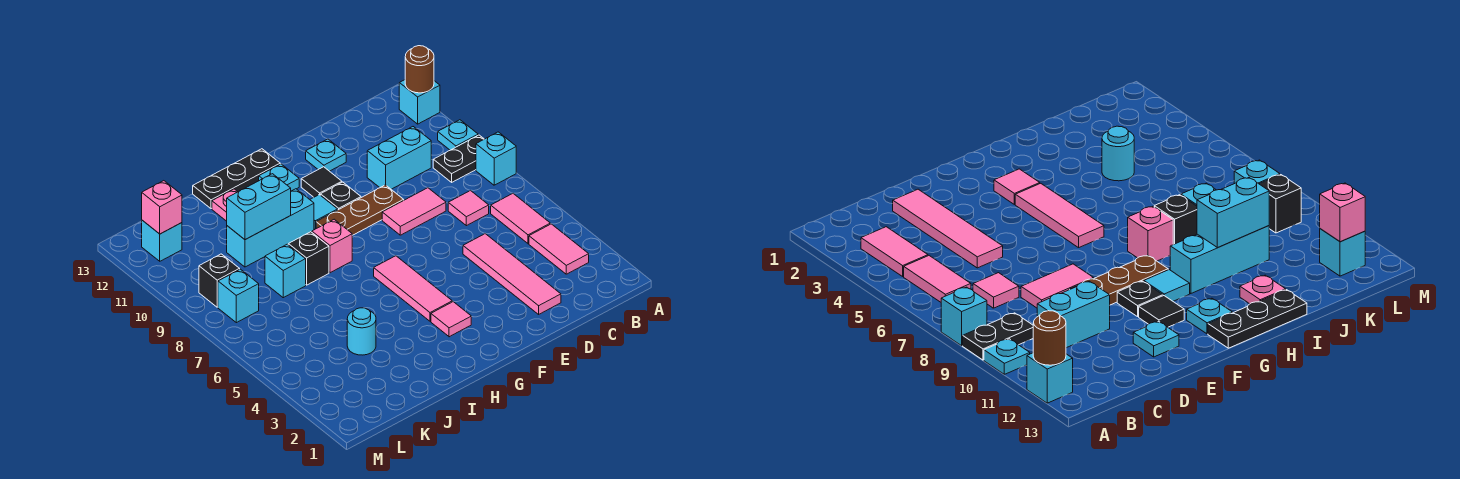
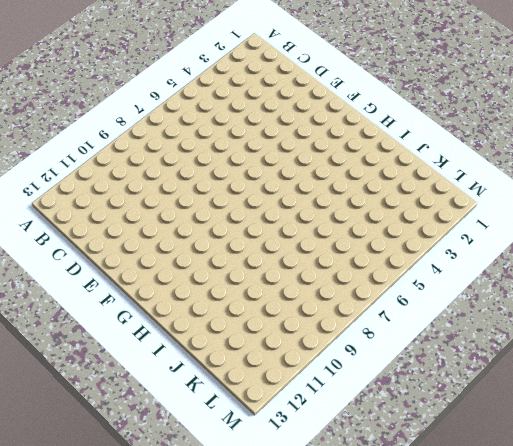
none -> cyan 1x1 brick [476,132,516,185]
none -> black 1x2 plate [433,135,484,182]
none -> cyan 1x1 plate [438,120,478,150]
none -> cyan 1x1 brick [399,80,440,124]

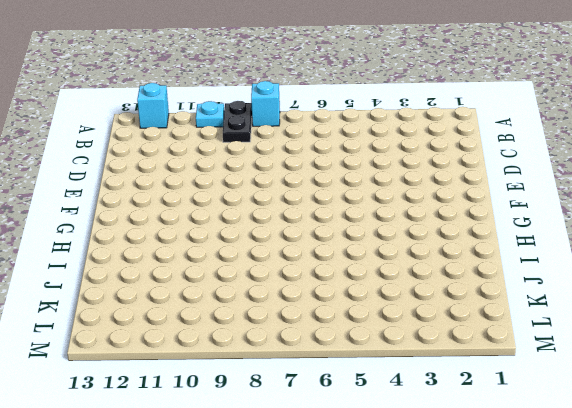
none -> pink 1x2 tile [529,224,589,274]
none -> pink 1x2 tile [491,194,550,244]
none -> pink 1x1 tile [448,190,489,226]
none -> cyan 1x2 brick [367,127,431,189]

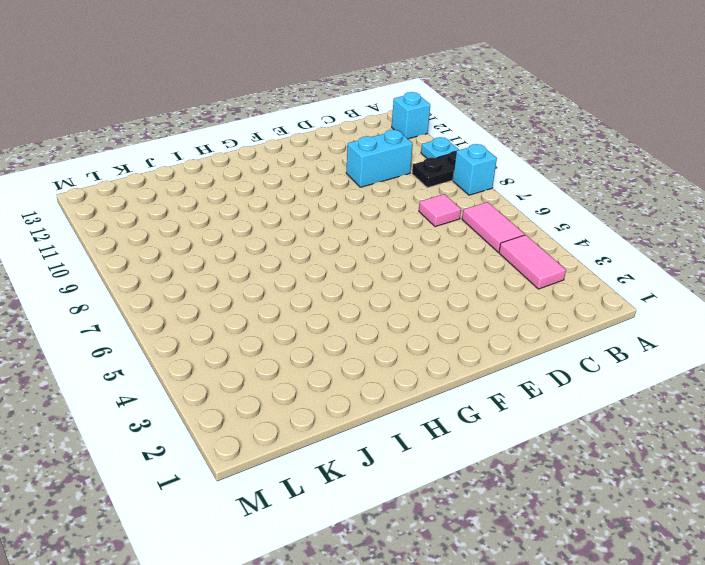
none -> pink 1x4 tile [463,234,561,314]
none -> pink 1x2 tile [382,188,446,235]
none -> brown 1x3 plate [316,185,404,235]
none -> cyan 1x1 plate [306,139,346,171]

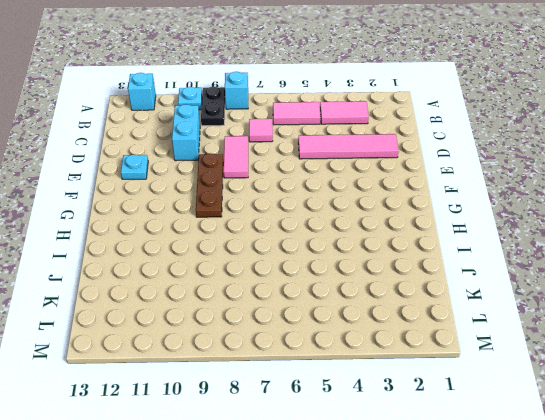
none -> black 1x1 plate [321,182,361,210]
none -> black 1x1 tile [301,167,342,197]
none -> pink 1x1 tile [431,302,471,337]
none -> pink 1x3 tile [374,256,452,321]

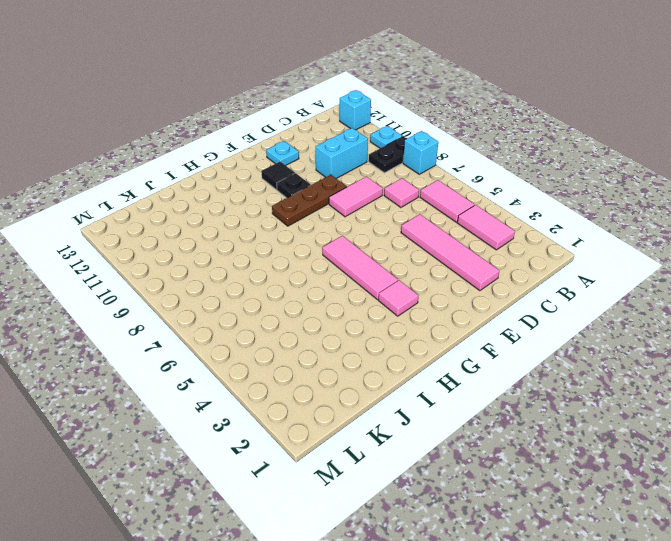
none -> cyan 1x1 tile [310,195,338,229]
none -> cyan 1x1 plate [259,164,299,191]
none -> black 1x3 plate [193,149,280,209]
none -> pink 1x1 brick [312,219,352,273]

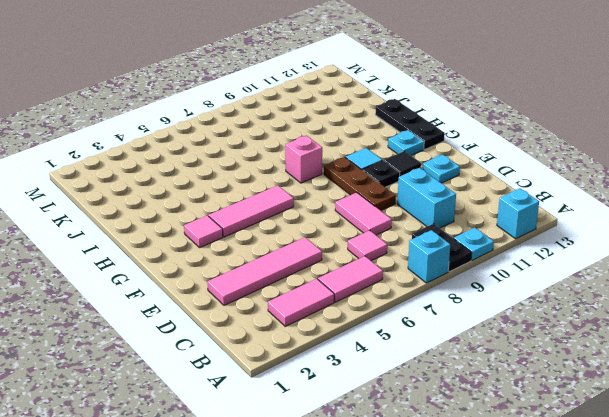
none -> cyan 1x3 brick [227,189,314,267]
none -> black 1x1 brick [288,232,329,285]
none -> pink 1x1 plate [212,189,238,221]
none -> cyan 1x1 round brick [347,308,376,355]

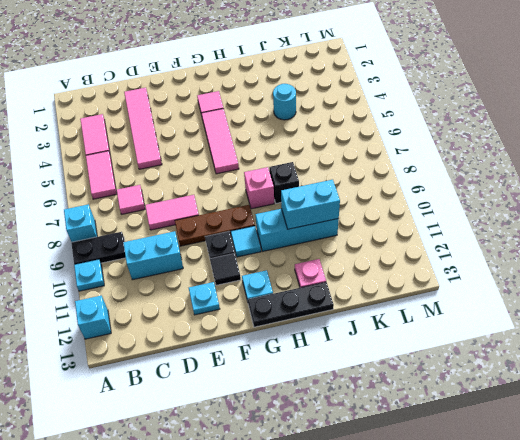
none -> cyan 1x1 brick [265,244,306,298]
none -> cyan 1x1 brick [218,269,259,323]
none -> black 1x1 brick [199,254,240,307]
none -> cyan 1x1 brick [142,220,182,261]

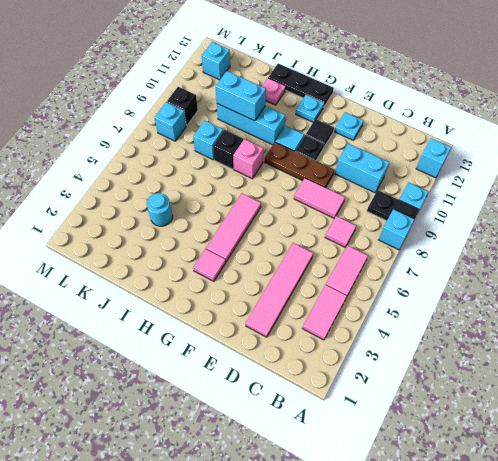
none -> brown 1x1 round brick [405,46,434,93]
none -> pink 1x1 brick [142,181,182,234]

